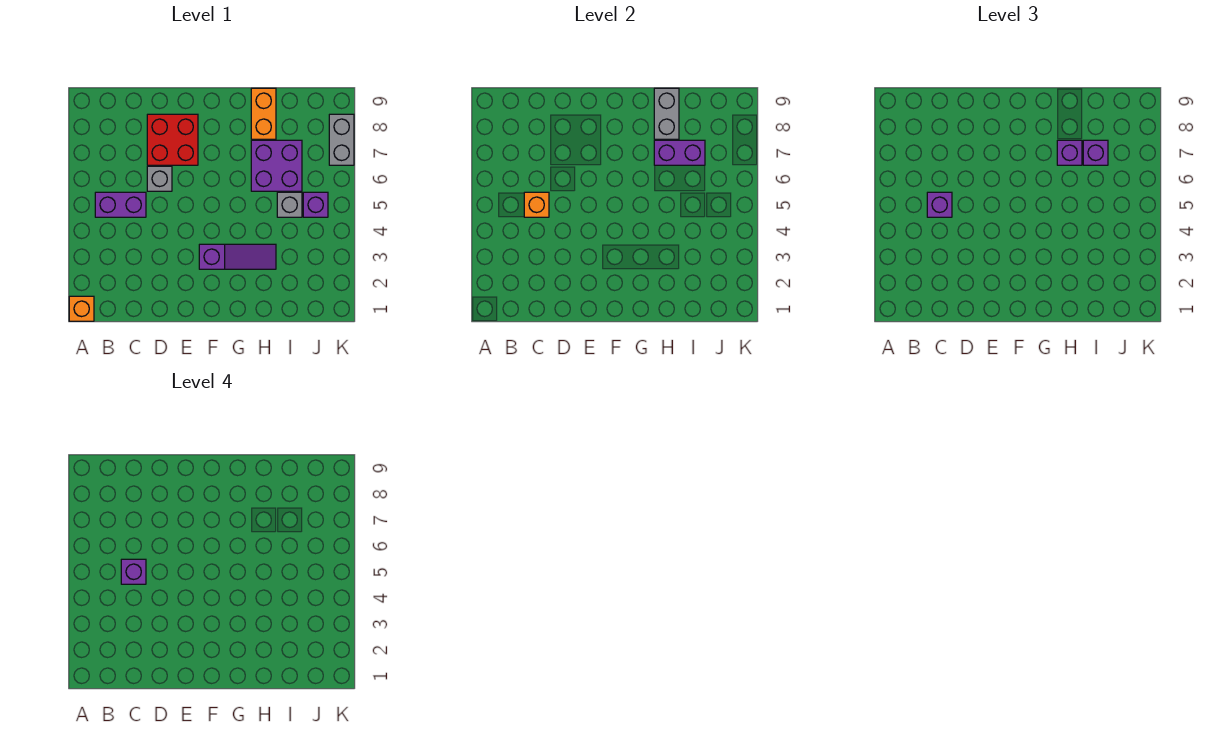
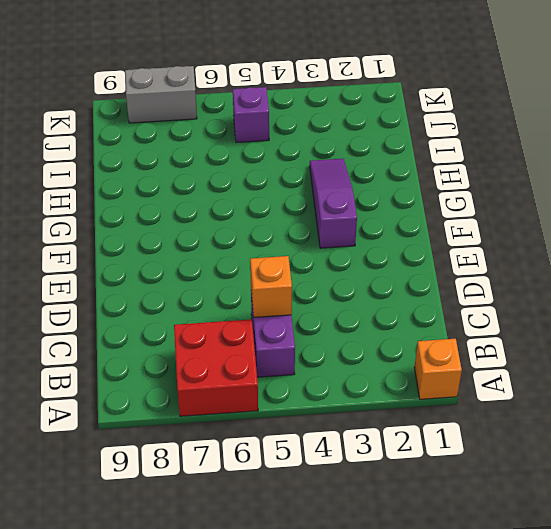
red 2x2 brick [174,319,258,416] -> red 2x2 brick moved to [147,114,198,165]
none -> grey 1x1 brick [147,166,172,191]
none -> purple 2x2 brick [251,140,302,191]
none -> orange 1x2 brick [251,88,276,139]

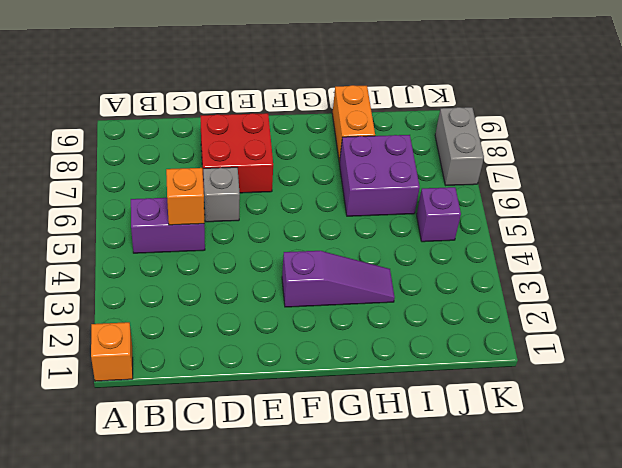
none -> grey 1x1 brick [277,192,302,217]
none -> purple 1x2 brick [654,140,705,165]
none -> grey 1x2 brick [654,88,679,139]

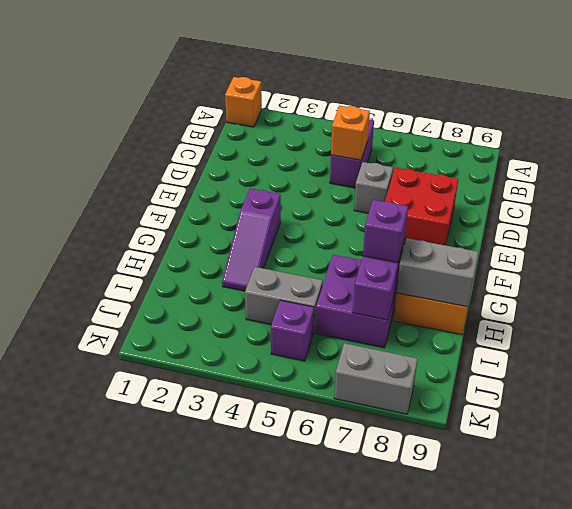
grey 1x2 brick [245,267,323,333] -> grey 1x1 brick [277,192,302,217]
none -> purple 1x1 brick [927,192,952,217]
none -> purple 1x1 brick [1083,140,1108,165]
none -> purple 1x1 brick [121,559,146,584]

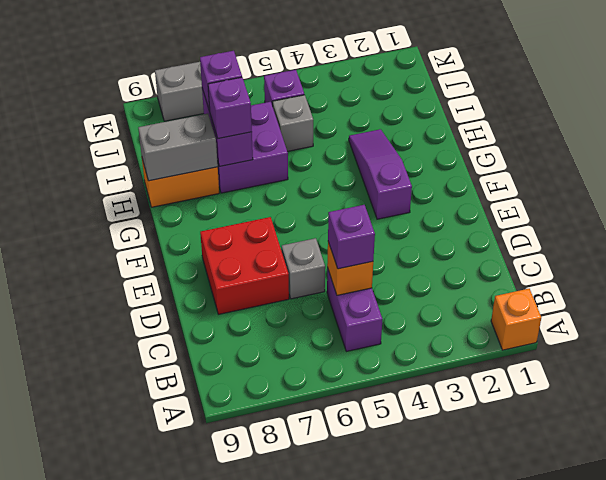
none -> purple 1x1 brick [121,559,146,584]

